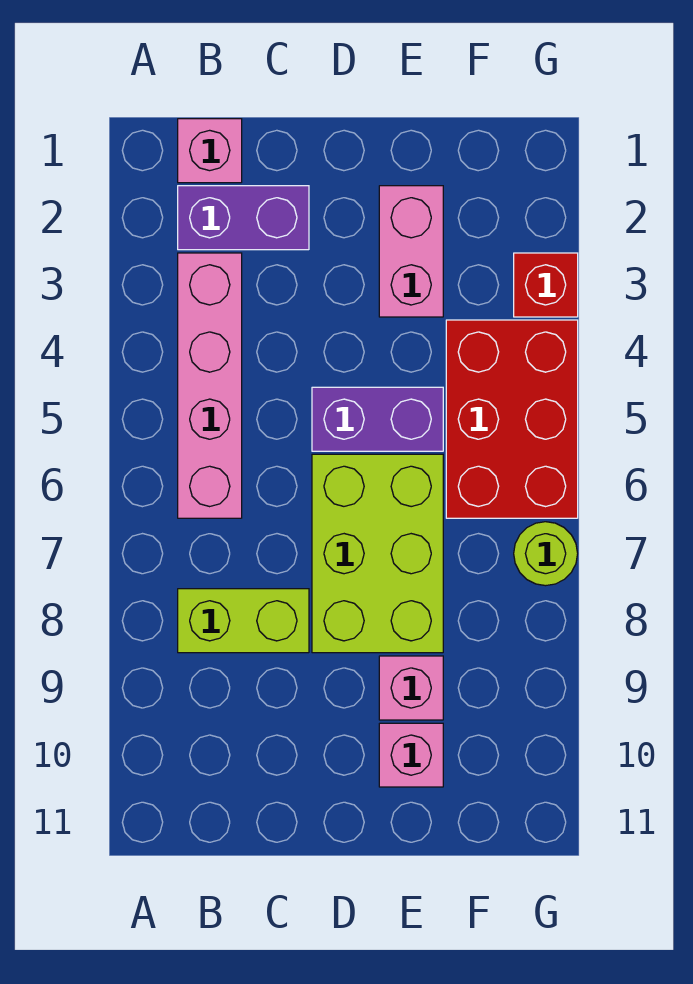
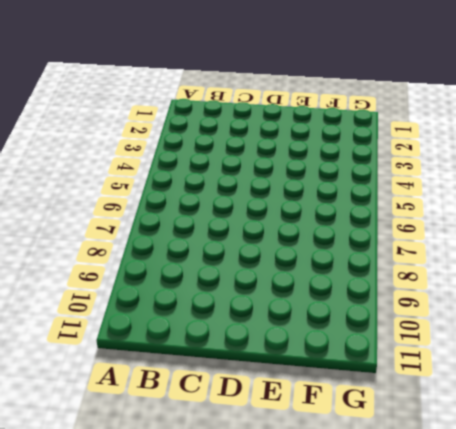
none -> pink 1x1 brick [178,119,242,183]
none -> purple 1x2 brick [178,186,309,250]
none -> pink 1x4 brick [178,253,242,518]

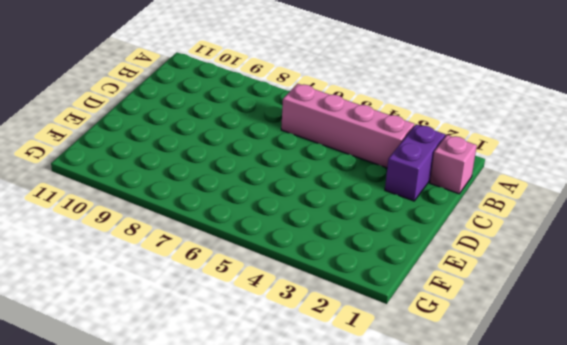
none -> lime 1x2 brick [178,589,309,653]
none -> purple 1x2 brick [312,387,443,451]
none -> lime 2x3 brick [312,454,443,653]

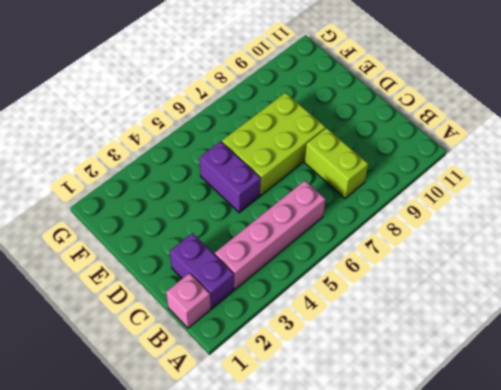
none -> pink 1x2 brick [379,186,443,317]
none -> pink 1x1 brick [379,656,443,720]
none -> pink 1x1 brick [379,723,443,787]

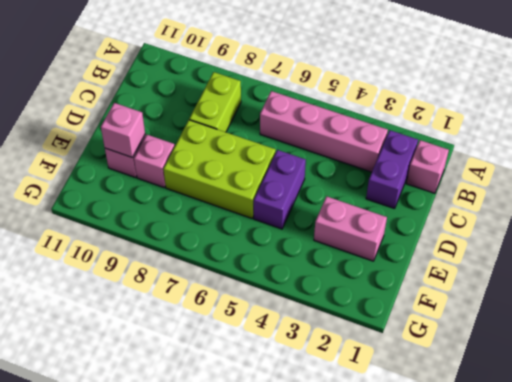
pink 1x1 brick [101,103,145,157] -> none
none -> red 2x3 brick [446,320,578,518]
none -> red 1x1 brick [514,253,578,317]
none -> lime 1x1 round brick [514,522,578,586]

